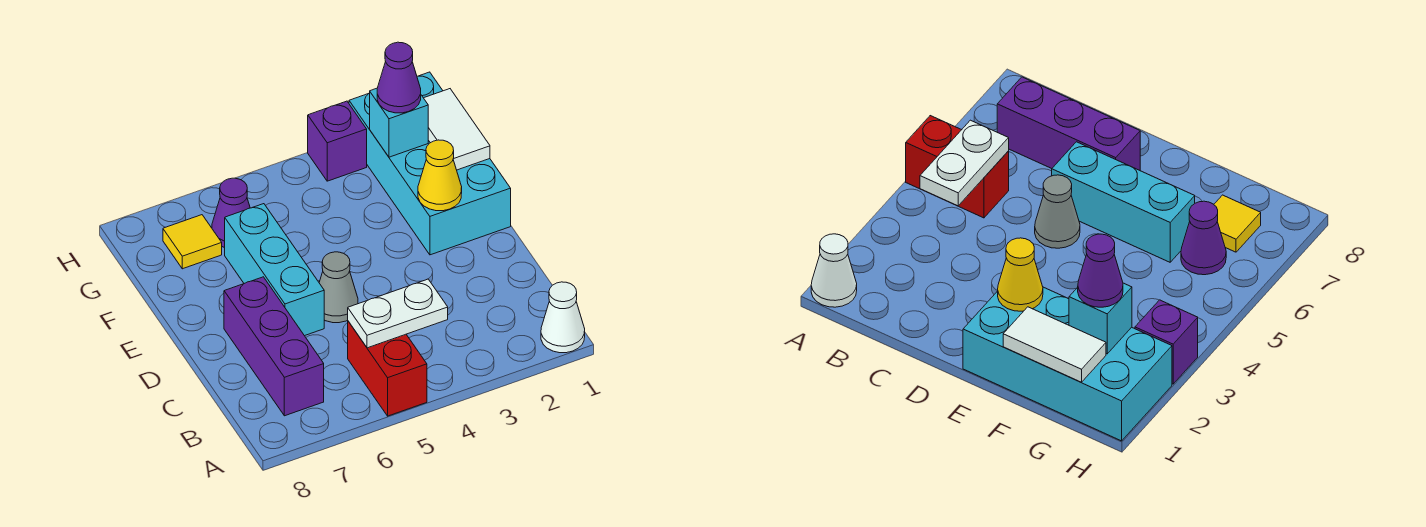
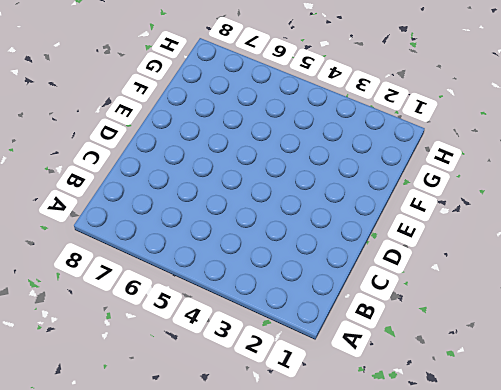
none -> white 1x1 cone [541,282,585,353]
none -> red 1x2 brick [348,321,427,416]
none -> purple 1x3 brick [224,277,324,416]

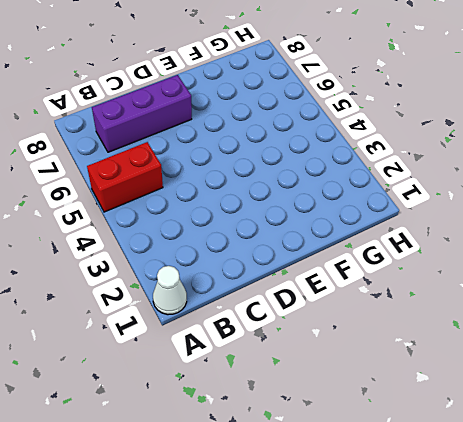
none -> grey 1x1 cone [319,252,358,323]
none -> cyan 1x3 brick [225,204,324,336]
none -> cyan 2x4 brick [349,72,511,255]

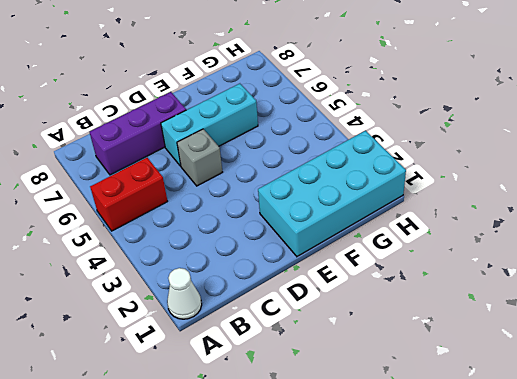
grey 1x1 brick [177,129,222,186] -> grey 1x1 cone [319,252,358,323]
none -> purple 1x1 cone [212,178,250,248]
none -> yellow 1x1 tile [163,215,222,269]
none -> purple 1x1 brick [308,101,367,181]

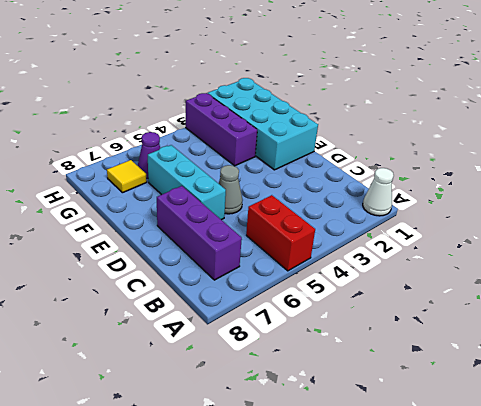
purple 1x3 brick [186,93,257,166] -> purple 1x1 brick [308,101,367,181]
none -> white 1x2 plate [348,279,448,348]
none -> yellow 1x1 cone [418,140,462,211]
none -> white 1x2 tile [424,89,490,170]

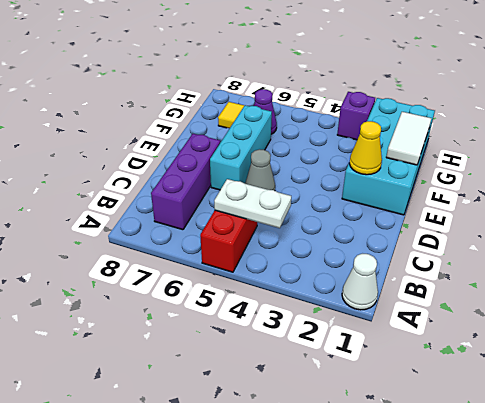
none -> cyan 1x1 brick [370,88,428,157]
none -> purple 1x1 cone [377,42,421,113]

